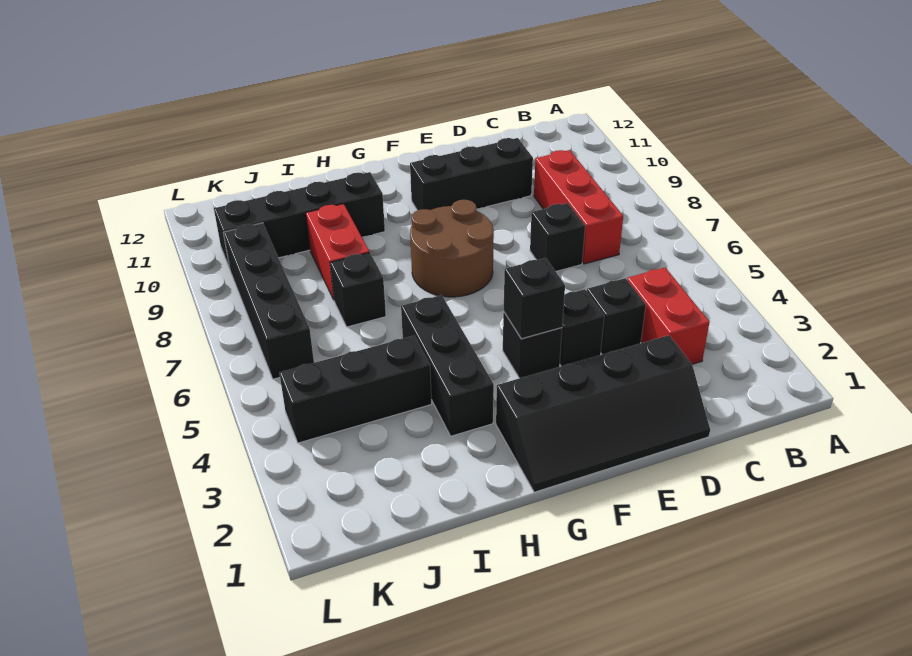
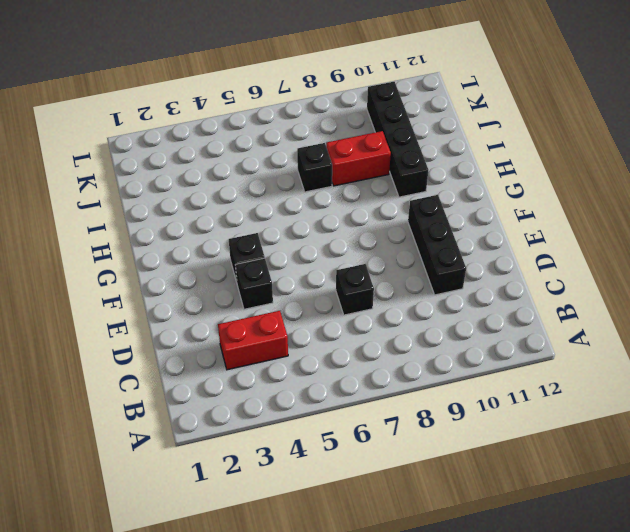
none -> red 1x3 brick [534,150,623,264]
none -> black 2x4 slope [496,335,710,492]
none -> black 1x1 brick [587,278,646,354]

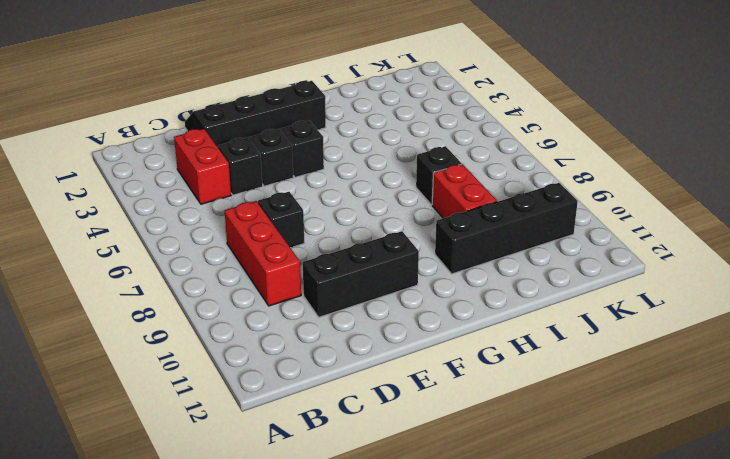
none -> brown 2x2 round brick [410,200,494,297]
none -> black 1x3 brick [401,295,494,436]
none -> black 1x3 brick [279,336,432,443]

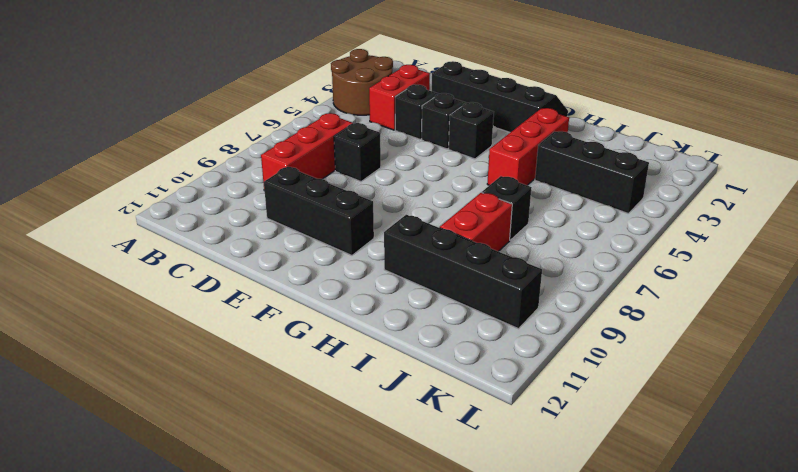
brown 2x2 round brick [331,49,393,115] -> brown 2x2 round brick moved to [410,200,494,297]
red 1x3 brick [487,108,569,185] -> black 1x3 brick [401,295,494,436]
none -> black 1x4 brick [223,223,314,379]
none -> black 1x1 brick [504,258,565,339]

